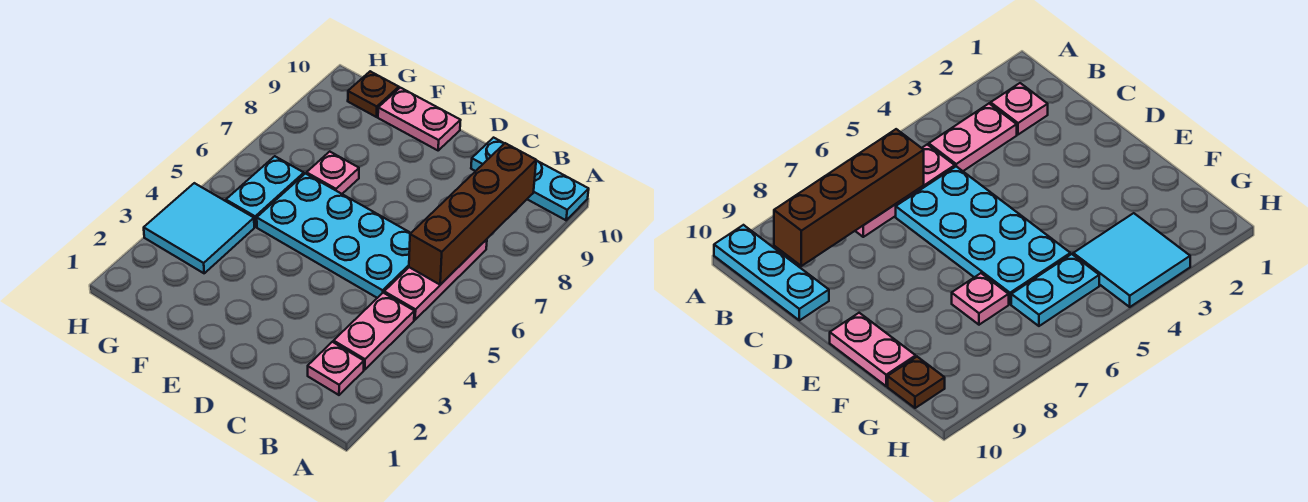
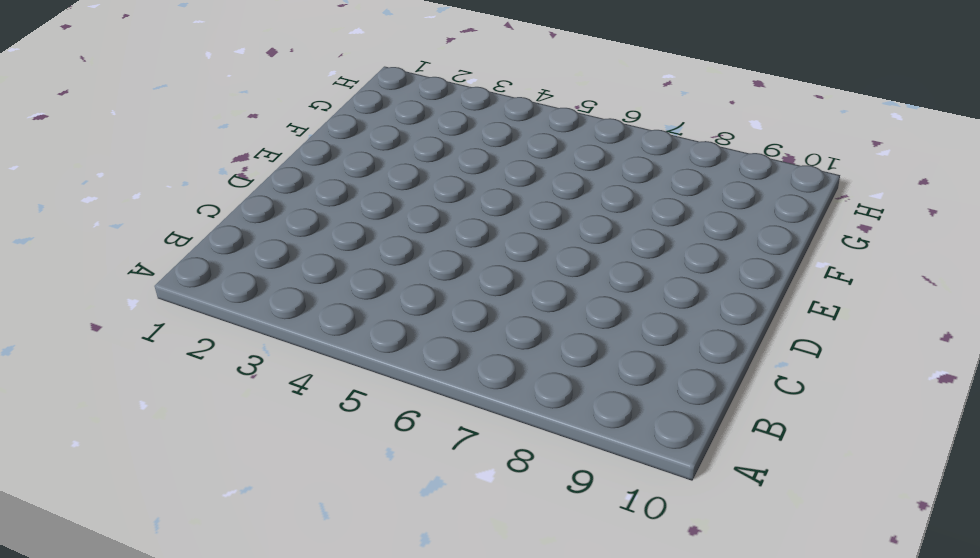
none -> cyan 1x3 plate [471,138,589,220]
none -> pink 1x1 plate [308,342,364,395]

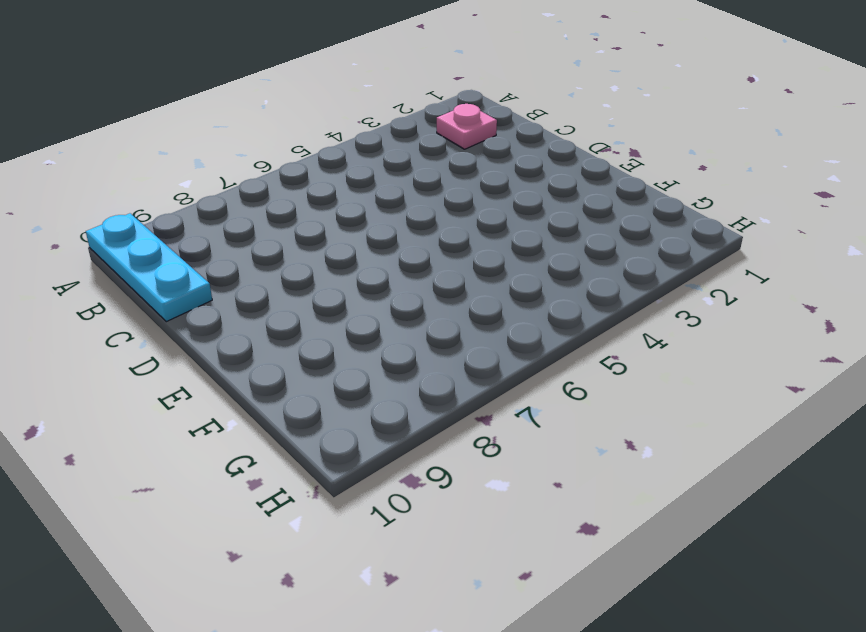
none -> pink 1x2 plate [334,293,414,370]
none -> pink 1x3 plate [384,239,487,320]

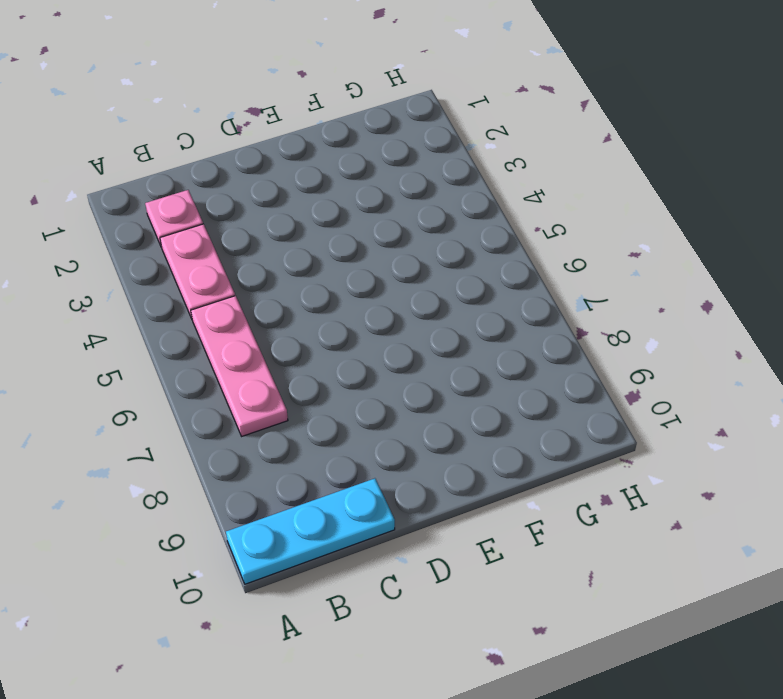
none -> cyan 2x4 plate [257,174,411,298]
none -> pink 1x2 plate [378,88,461,150]

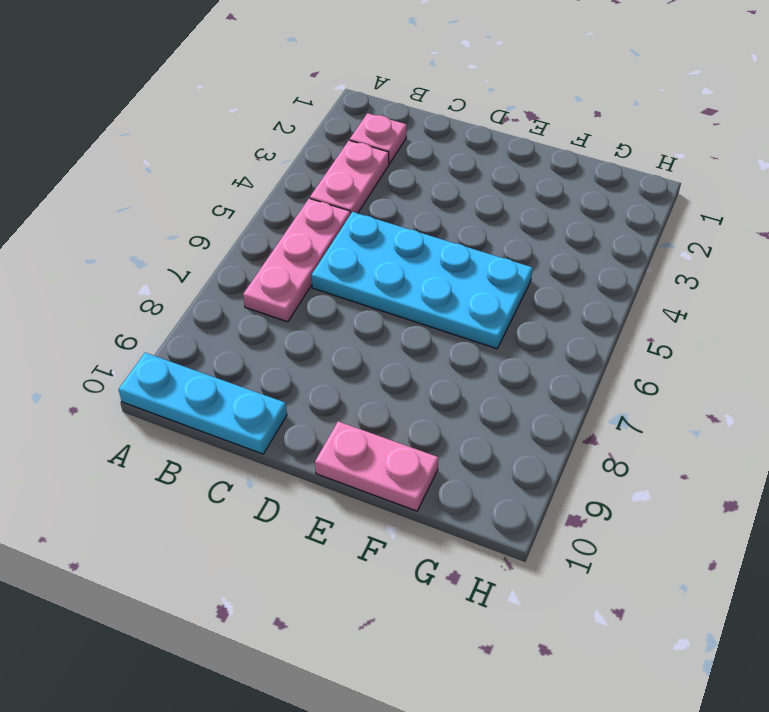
none -> pink 1x1 plate [307,152,359,194]
none -> cyan 2x2 tile [144,183,254,273]

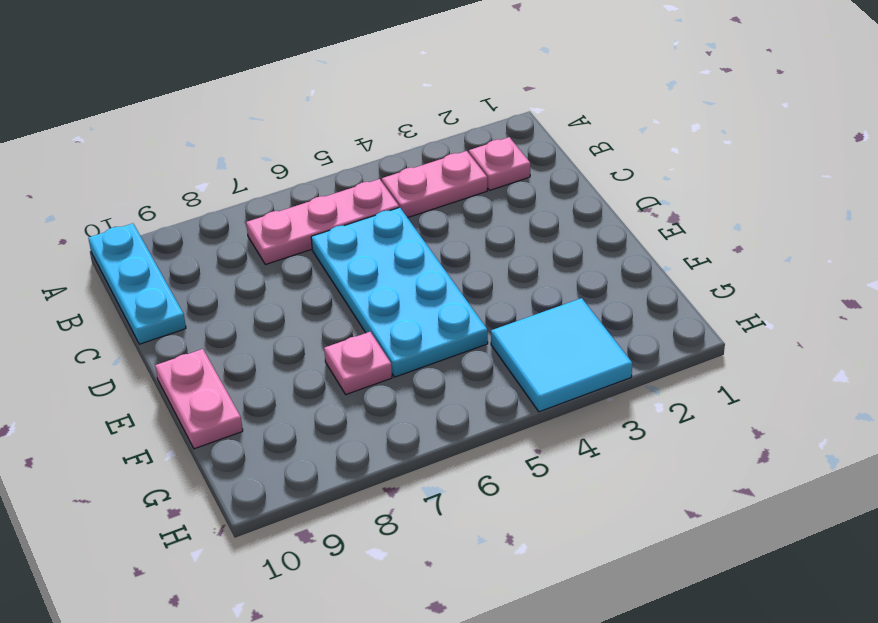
none -> cyan 1x2 plate [226,156,304,227]
none -> brown 1x1 plate [348,71,399,117]

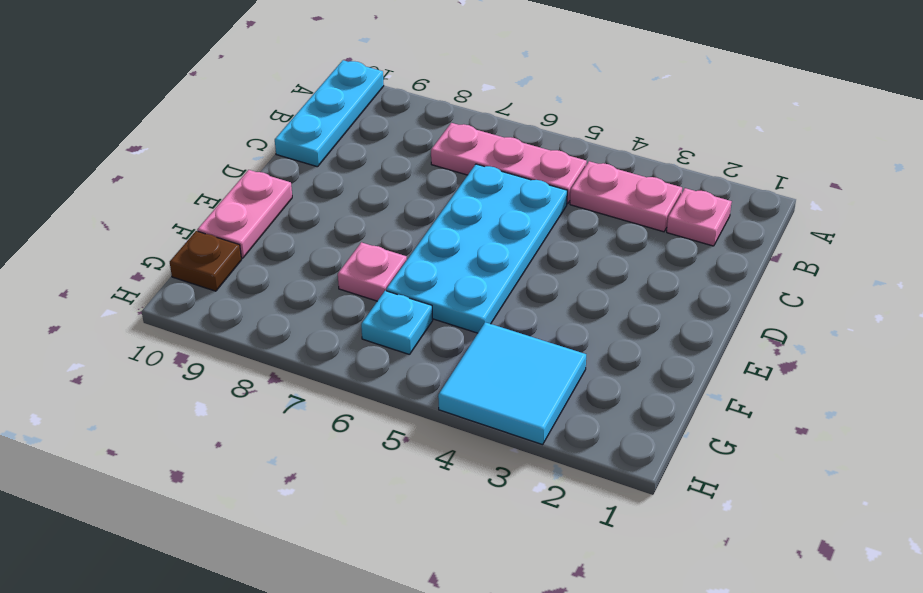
cyan 1x1 plate [361,291,433,355] -> cyan 1x2 plate [226,156,304,227]
none -> brown 1x4 brick [409,143,536,285]

